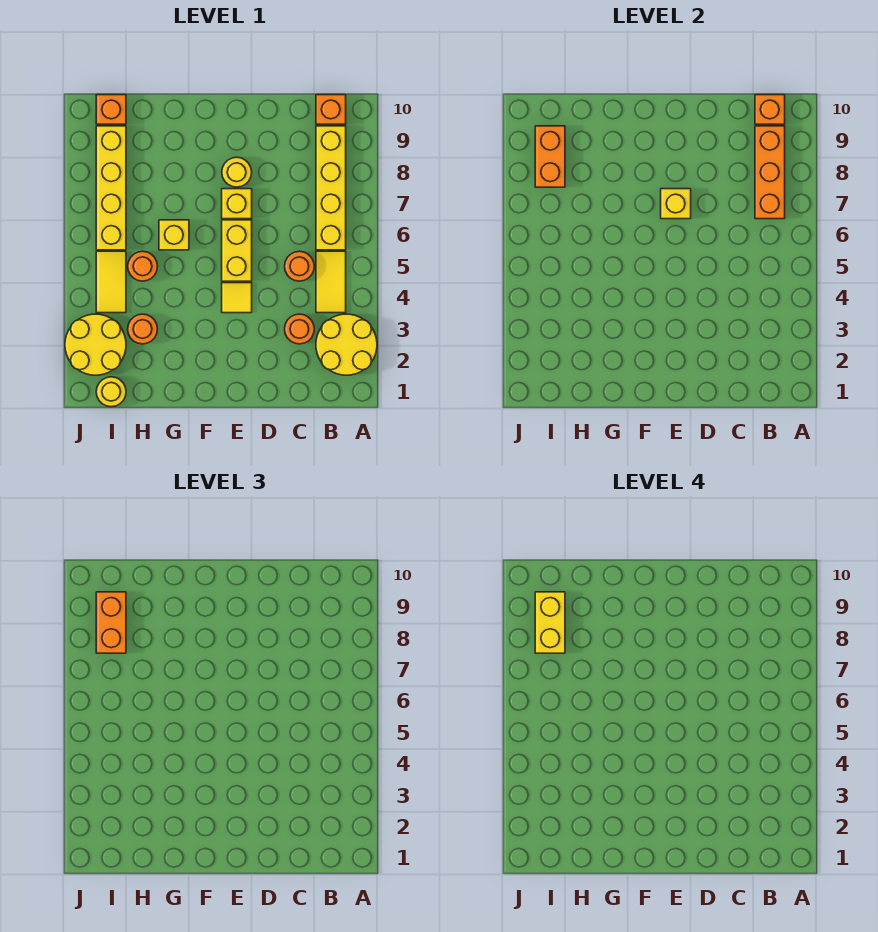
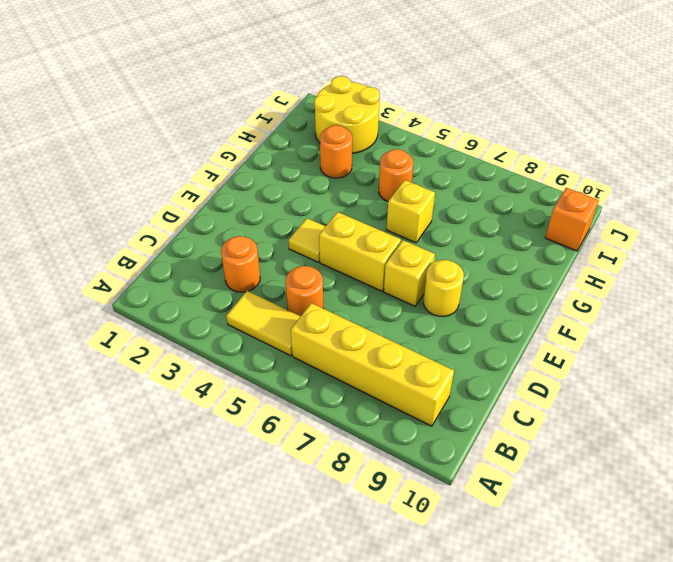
none -> yellow 2x2 round brick [316,314,377,375]
none -> orange 1x1 brick [316,95,346,124]
none -> yellow 1x1 round brick [96,377,126,407]

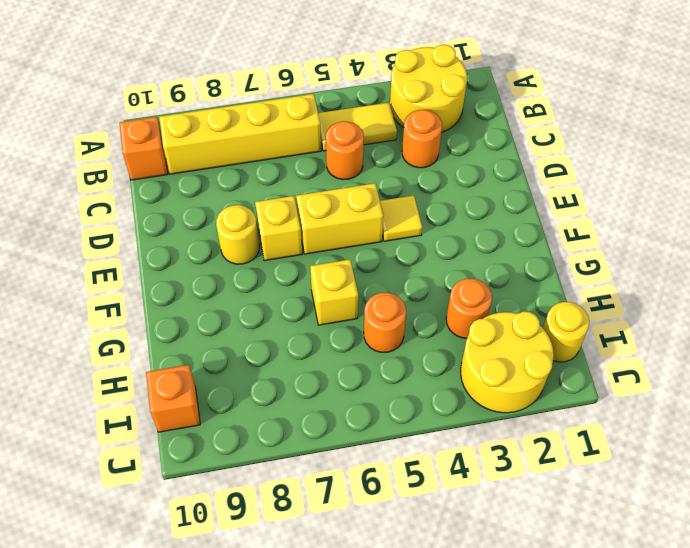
none -> yellow 1x2 tile [96,251,126,313]
none -> yellow 1x4 brick [96,126,126,250]
none -> orange 1x3 brick [755,126,785,219]

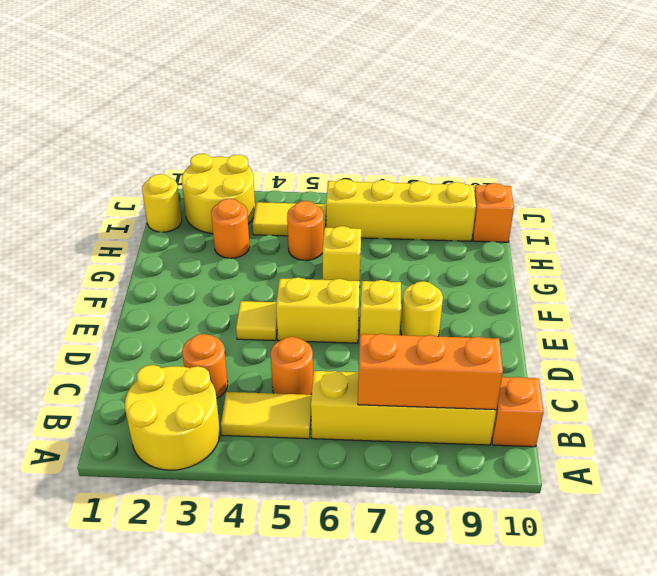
none -> orange 1x1 brick [755,95,785,124]
none -> yellow 1x1 brick [661,189,691,219]
none -> orange 1x2 brick [535,126,565,187]

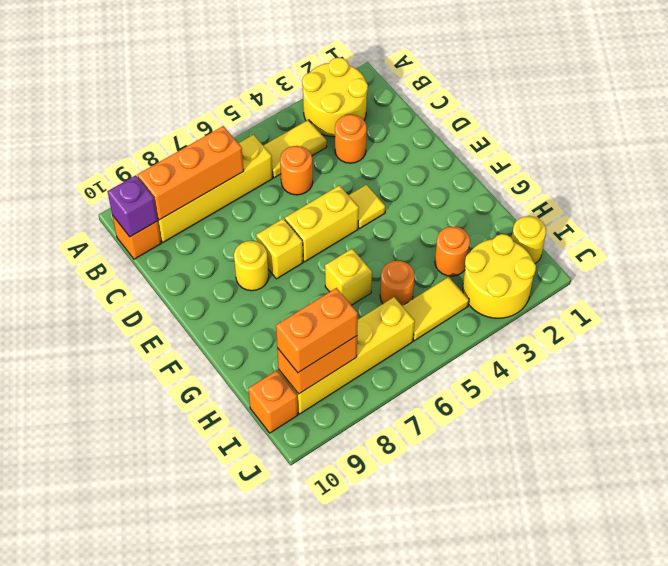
purple 1x1 brick [108,175,158,237] -> orange 1x1 brick [755,95,785,124]
none -> yellow 1x1 brick [661,189,691,219]
none -> yellow 1x2 brick [535,592,565,653]

